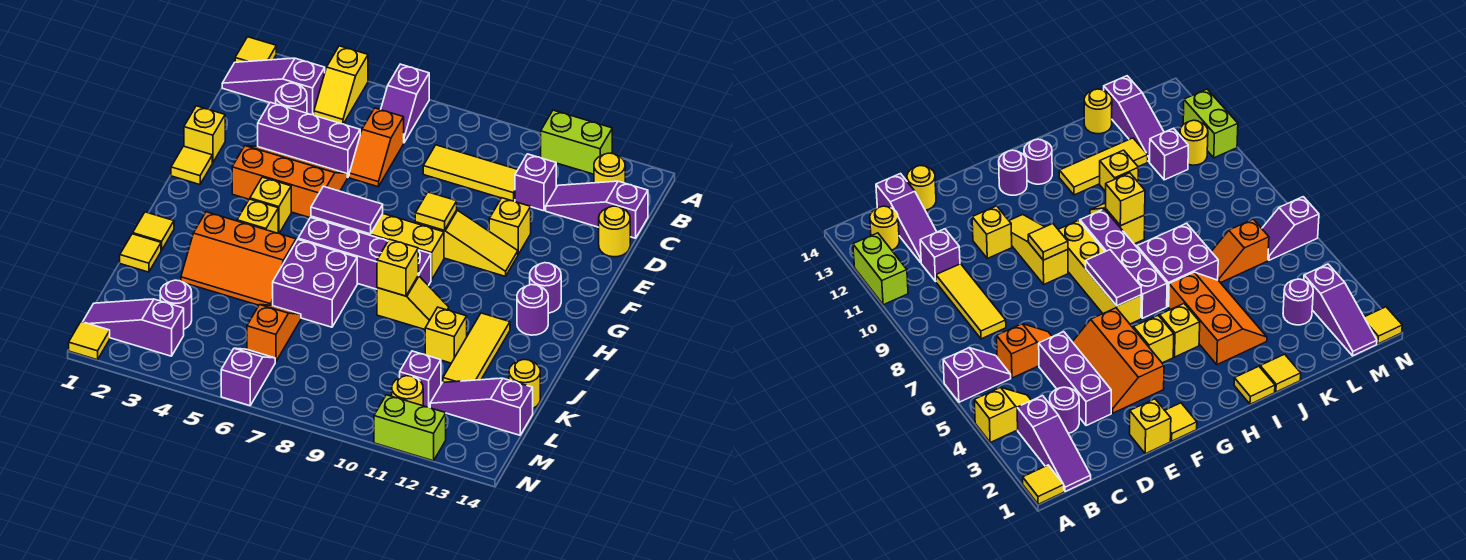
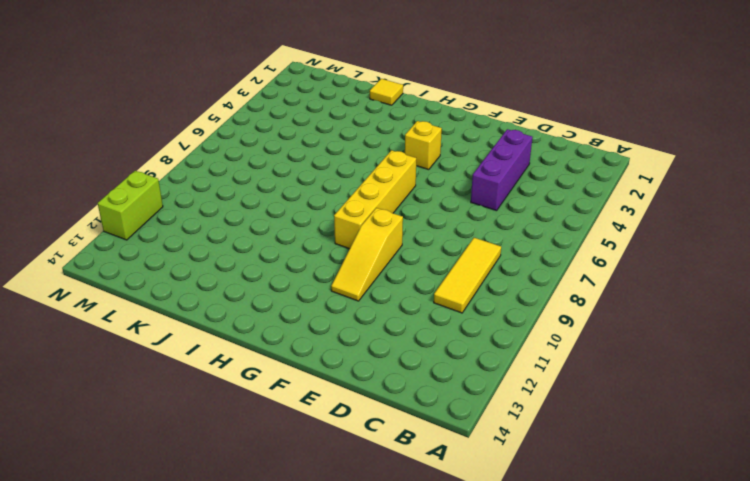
none -> yellow 1x1 tile [235,37,276,62]
none -> yellow 1x2 slope [314,46,368,124]
none -> purple 1x2 slope [381,64,429,142]
none -> lime 1x2 brick [541,110,612,174]

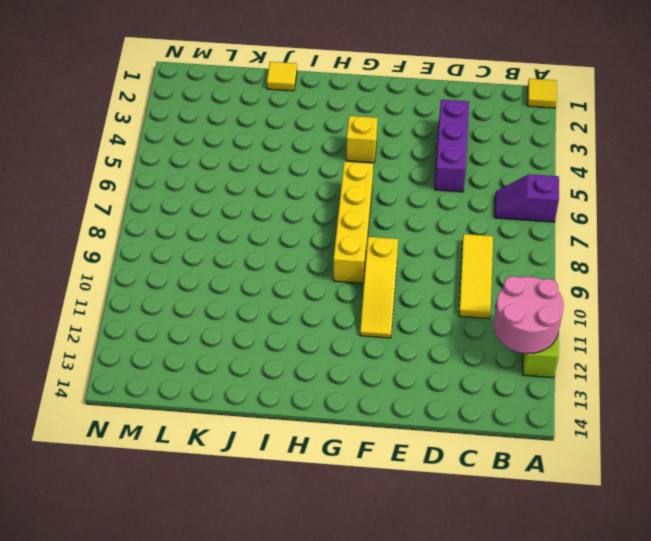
pink 2x2 round brick [494,276,564,353] -> none
none -> yellow 1x2 slope [314,46,368,124]
none -> purple 1x3 slope [222,58,325,115]
none -> yellow 1x1 round brick [594,153,625,183]
none -> purple 1x1 round brick [276,83,307,113]

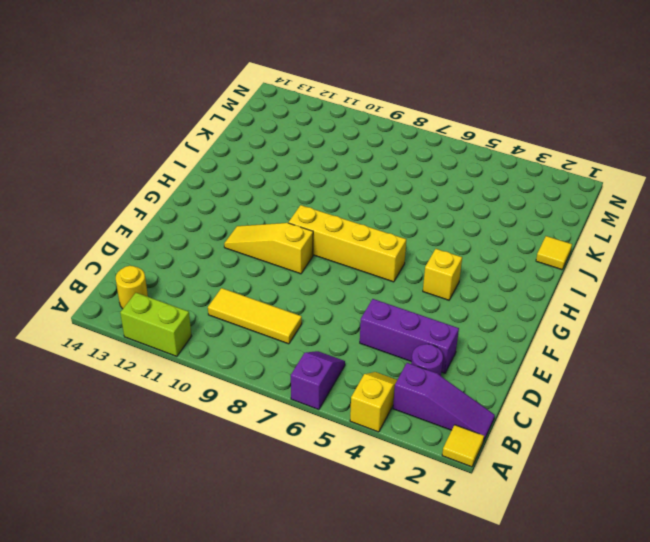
none -> orange 1x2 slope [349,108,404,187]
none -> purple 1x1 brick [515,154,556,211]
none -> purple 1x3 slope [546,181,648,238]
none -> yellow 1x1 round brick [599,206,630,257]

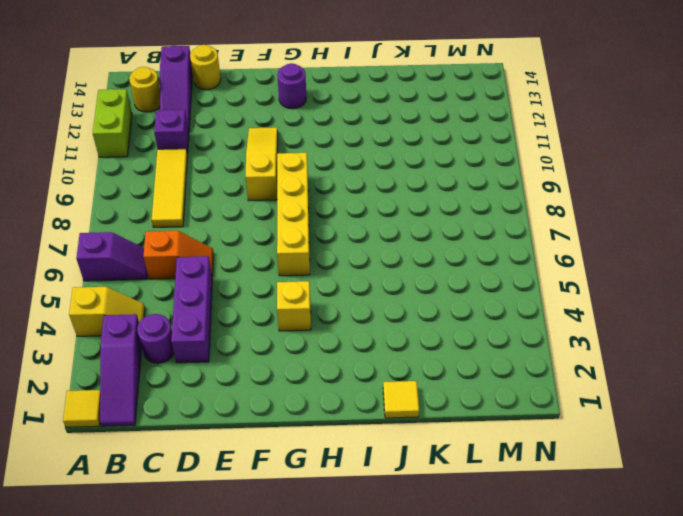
none -> yellow 1x1 brick [184,106,225,163]
none -> orange 2x3 slope [232,146,347,218]
none -> yellow 1x1 brick [489,198,531,254]
none -> yellow 1x1 tile [171,146,212,185]

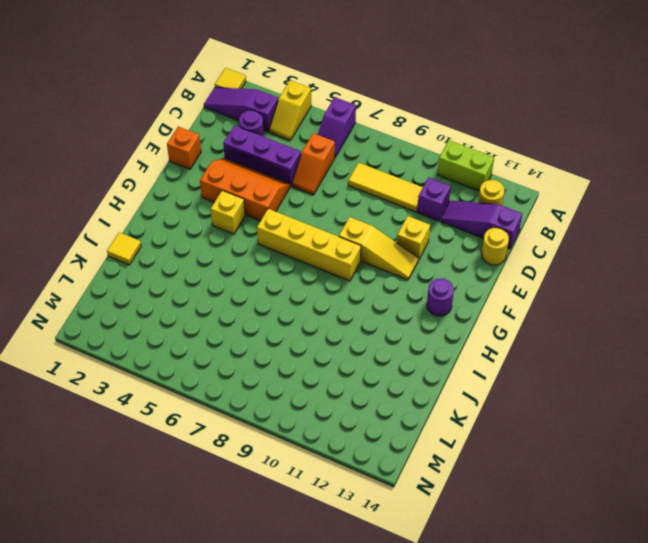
orange 1x1 brick [167,126,201,169] -> yellow 1x1 brick [184,106,225,163]
none -> yellow 1x1 tile [171,146,212,185]
none -> yellow 1x1 brick [237,199,278,233]
none -> purple 1x4 brick [298,218,431,289]
none -> purple 1x1 round brick [517,285,548,335]

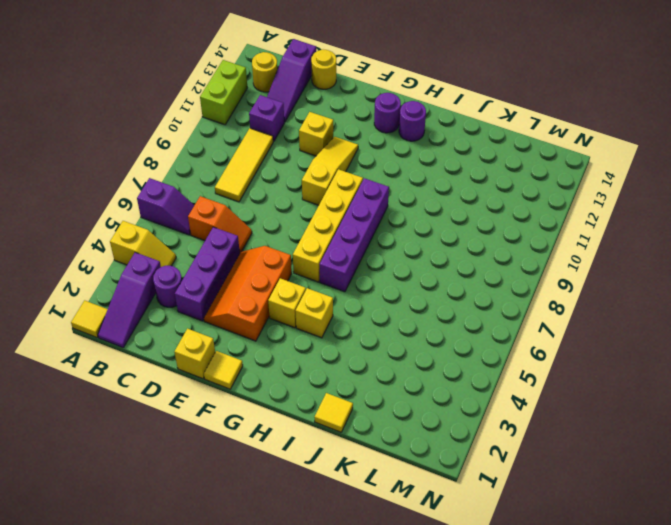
none -> yellow 1x1 tile [133,212,174,250]
none -> orange 2x3 slope [181,212,296,306]
none -> purple 2x2 brick [273,240,357,327]
none -> yellow 1x2 slope [377,276,449,329]

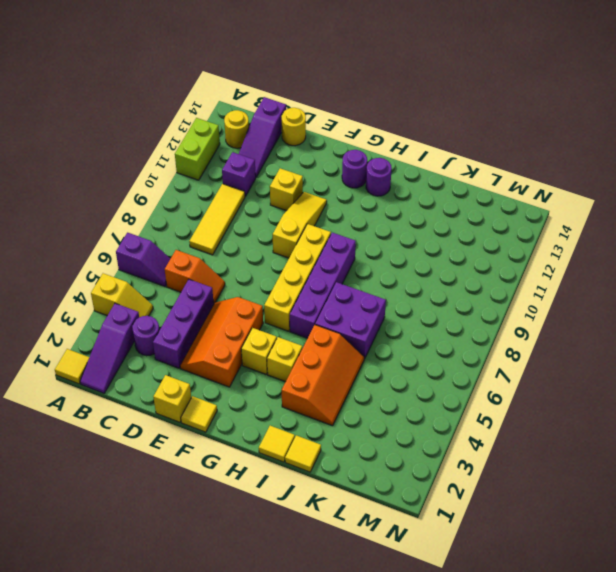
none -> yellow 1x2 slope [377,276,449,329]
none -> yellow 1x3 tile [443,313,510,382]
none -> yellow 1x1 brick [425,307,467,363]
none -> orange 1x2 slope [247,305,301,362]

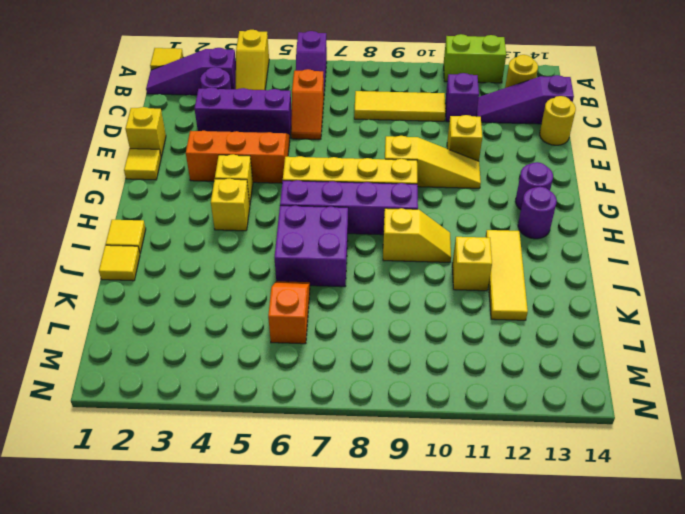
none -> orange 2x3 slope [181,212,296,306]
none -> yellow 1x1 round brick [509,359,540,408]
none -> purple 1x1 round brick [160,280,192,329]
none -> purple 1x1 brick [400,351,441,407]

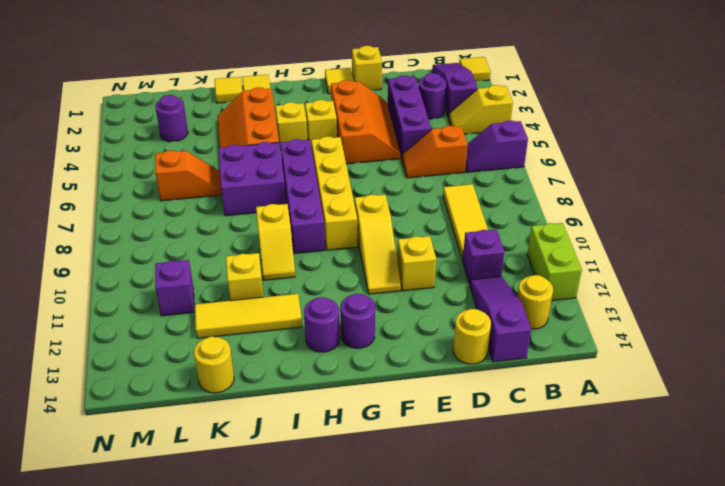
none -> purple 1x3 slope [430,378,533,435]
none -> purple 1x3 slope [83,299,184,356]
none -> purple 1x2 slope [221,348,275,406]
none -> yellow 1x1 round brick [392,376,423,406]

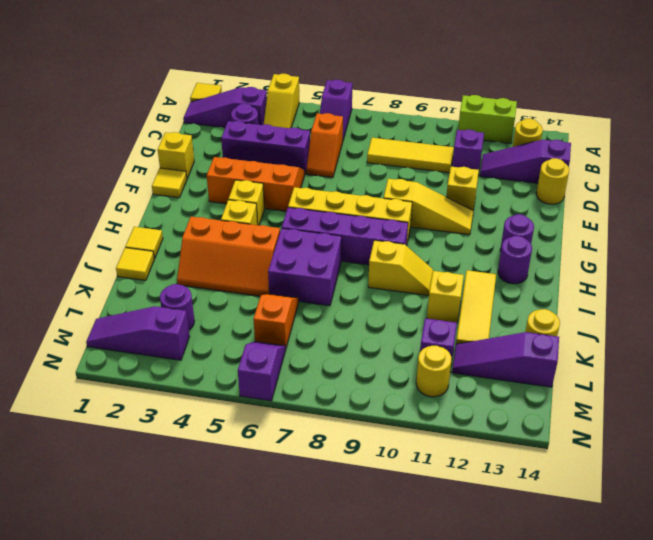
none -> yellow 1x1 tile [69,322,110,360]
none -> lime 1x2 brick [374,395,446,461]
none -> yellow 1x1 tile [415,192,457,230]
none -> purple 1x2 tile [311,186,383,234]

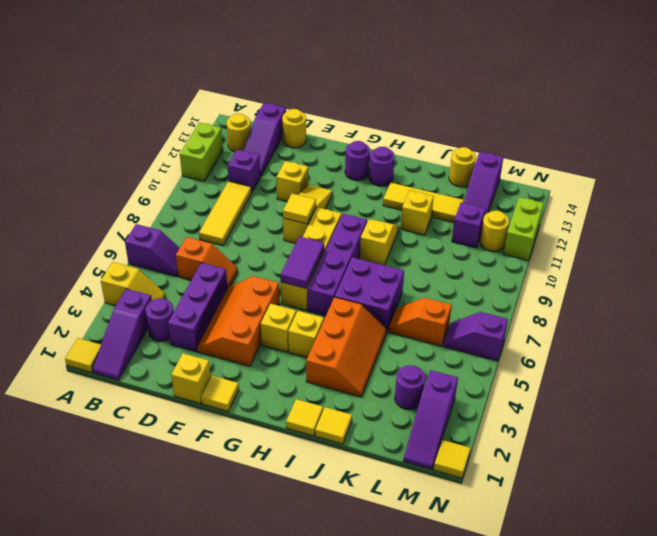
none -> yellow 1x1 brick [377,239,418,296]

